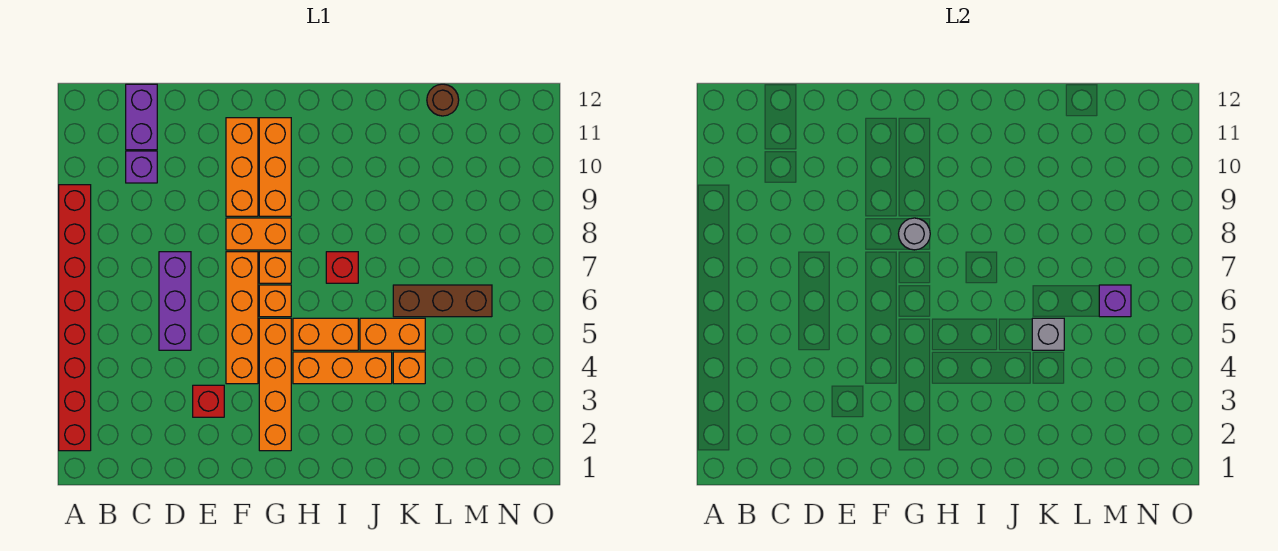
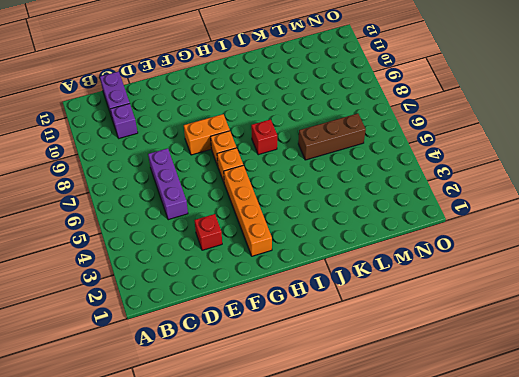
none -> red 1x8 brick [59,185,91,451]
none -> orange 1x4 brick [226,252,258,384]
none -> orange 1x3 brick [226,118,258,216]

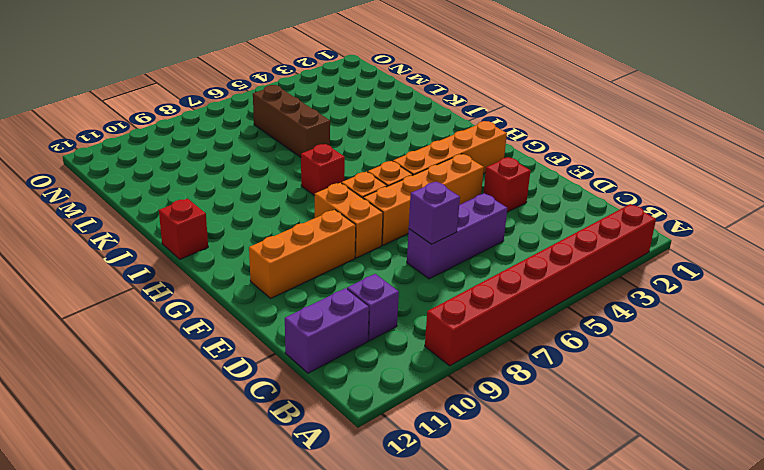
purple 1x1 brick [409,181,460,244] -> purple 1x1 brick moved to [1099,285,1131,317]
red 1x1 brick [159,198,208,259] -> none
none -> orange 1x3 brick [259,118,291,216]
none -> orange 1x3 brick [293,352,392,384]
none -> orange 1x2 brick [293,318,358,350]

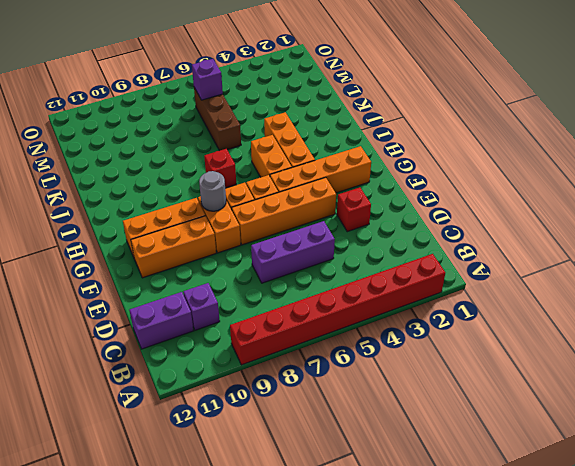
none -> orange 1x2 brick [360,318,425,350]
none -> orange 1x1 brick [393,352,425,384]
none -> brown 1x1 round brick [427,84,459,116]

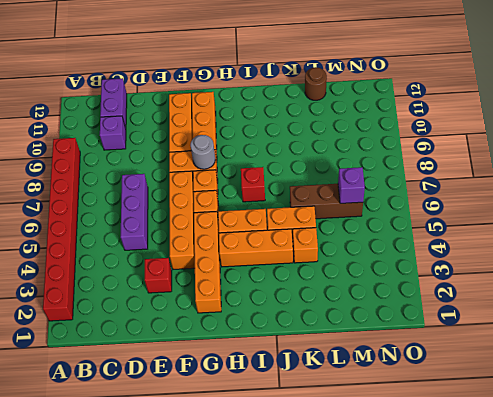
none -> grey 1x1 brick [1032,318,1064,350]

